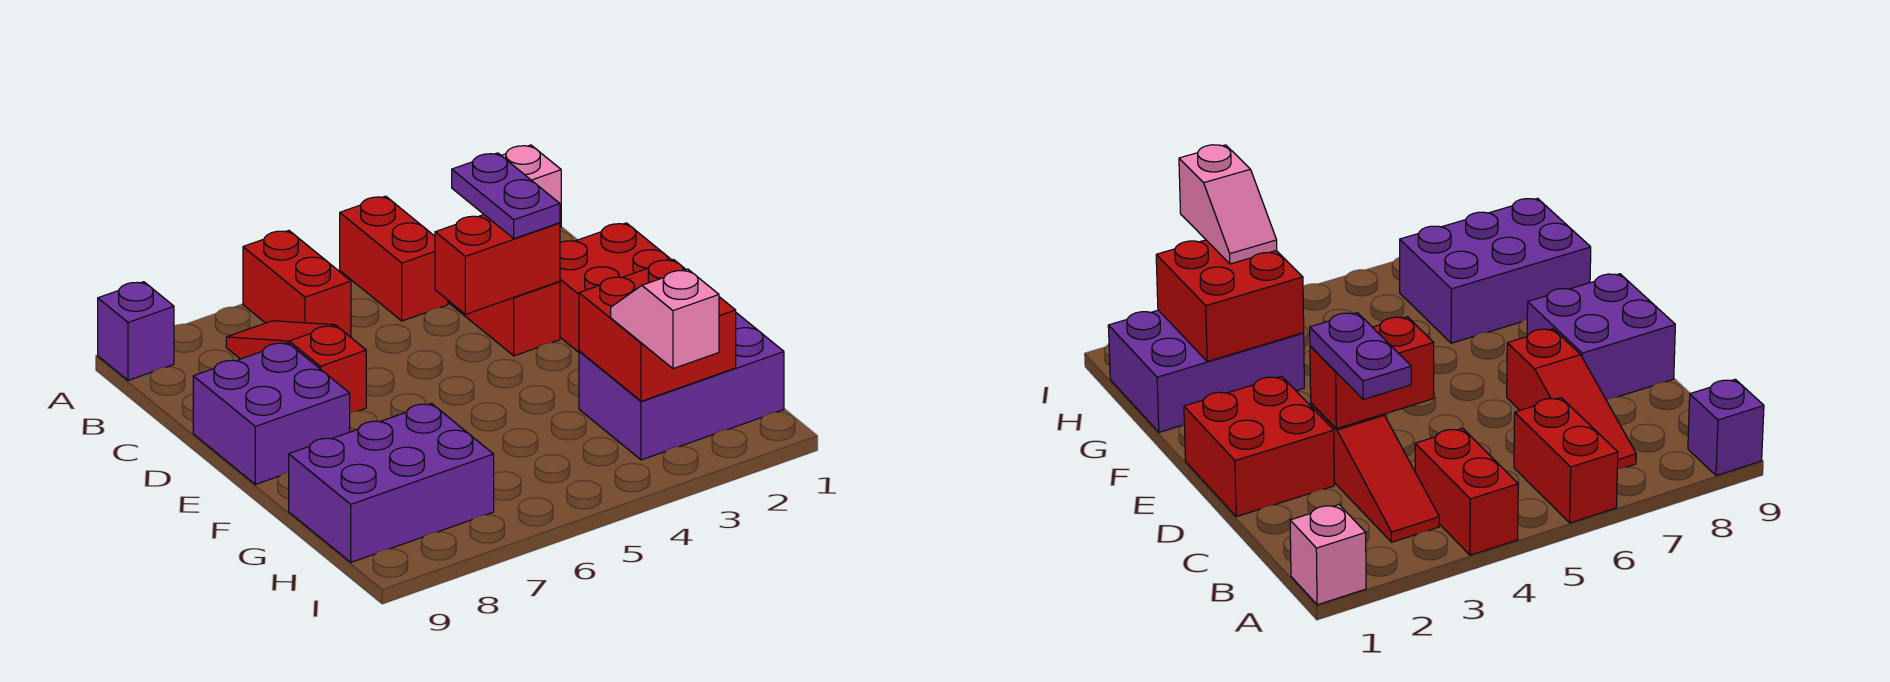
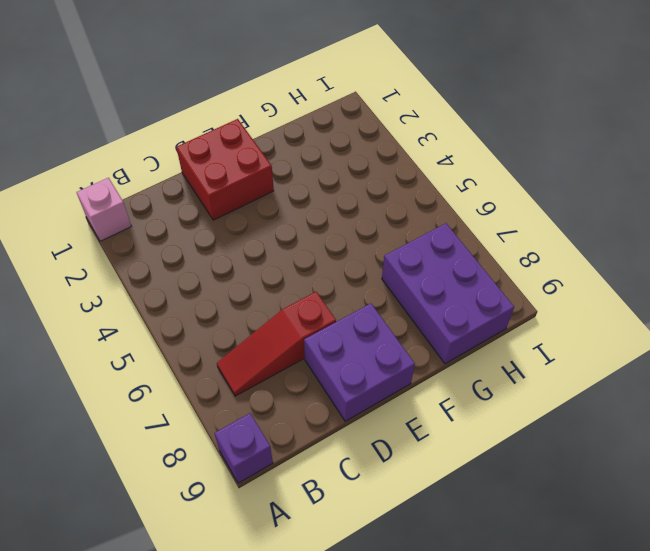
none -> red 1x2 brick [340,196,448,321]
none -> red 1x2 brick [243,230,351,337]
none -> red 1x3 slope [448,281,560,356]

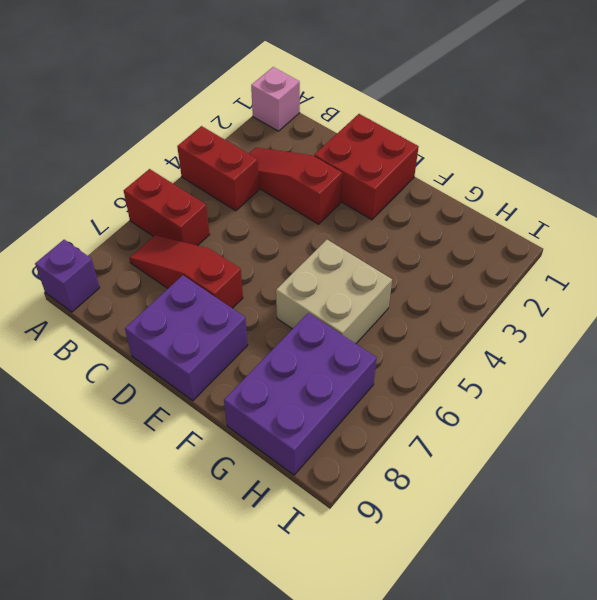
tan 2x2 brick [276,240,392,344] -> none
none -> purple 2x3 brick [579,313,784,460]
none -> red 1x2 brick [435,215,560,314]
none -> red 2x2 brick [579,259,736,401]

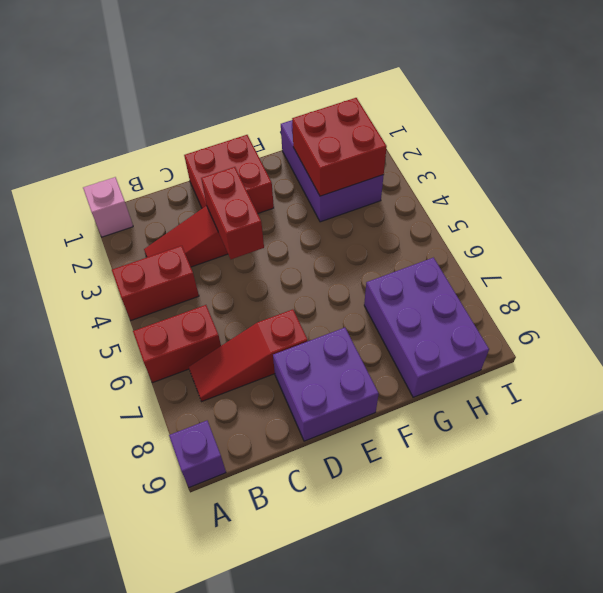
none -> purple 1x2 plate [452,153,560,239]
none -> pink 1x2 slope [611,269,719,369]

